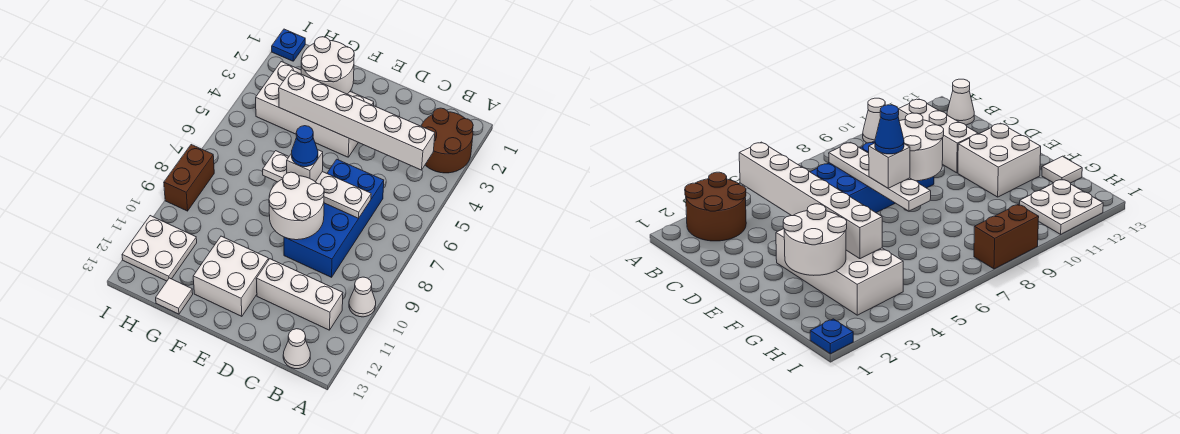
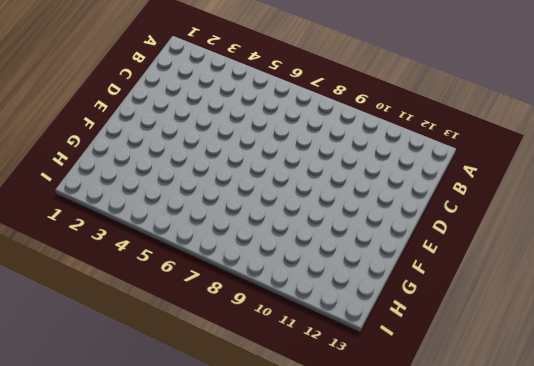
none -> brown 2x2 round brick [421,108,473,173]
none -> white 1x1 cone [349,277,376,317]
none -> white 1x3 brick [256,259,343,330]

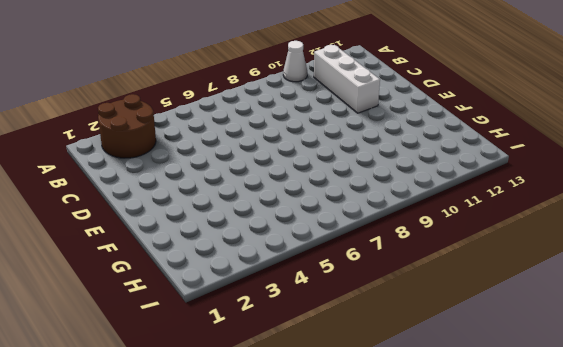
none -> white 1x1 cone [283,329,310,369]
none -> blue 2x4 brick [284,159,384,277]
none -> white 2x4 brick [256,62,374,157]

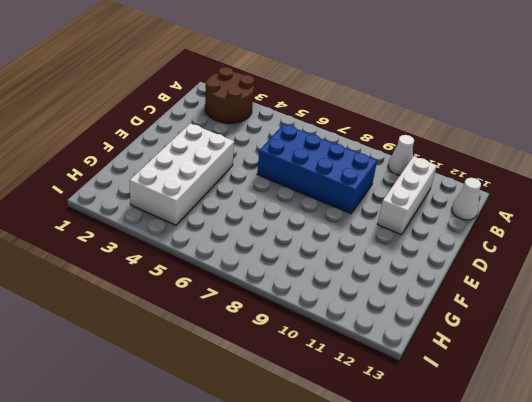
none -> white 2x2 brick [193,236,269,316]
none -> white 1x1 tile [156,278,193,314]
none -> white 2x2 plate [122,216,197,281]

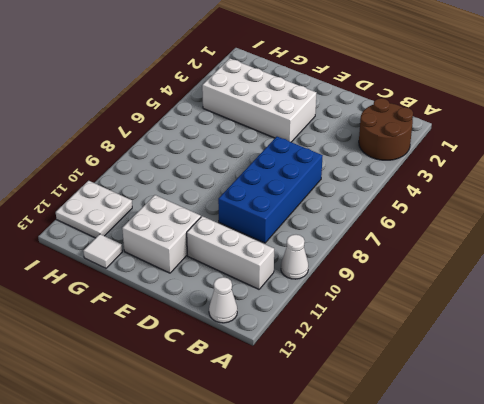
none -> blue 1x1 plate [272,29,305,61]
none -> brown 1x2 brick [164,145,214,211]
none -> white 1x6 brick [279,70,435,170]

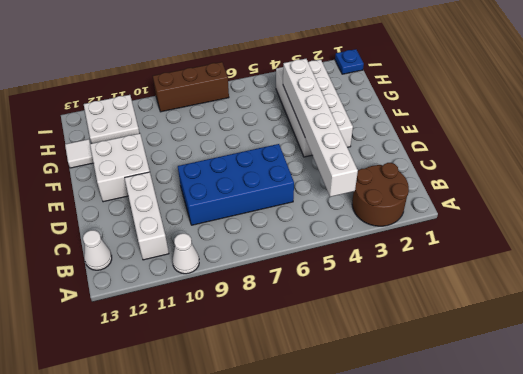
brown 1x3 brick [153,62,229,112] -> brown 1x2 brick [164,145,214,211]
none -> white 1x4 plate [263,151,371,218]
none -> white 2x2 round brick [269,172,324,240]
none -> white 2x2 round brick [301,37,354,94]

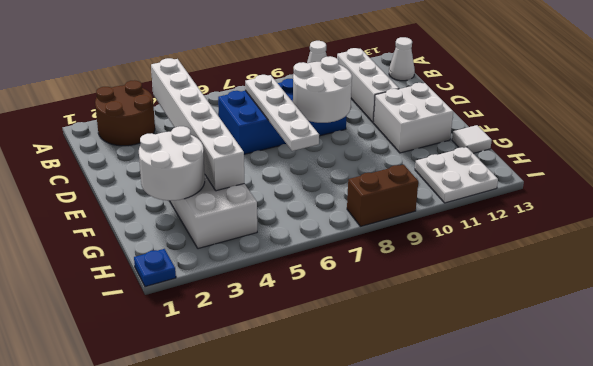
none -> white 1x1 brick [287,150,323,182]
none -> blue 1x1 cone [292,126,318,167]

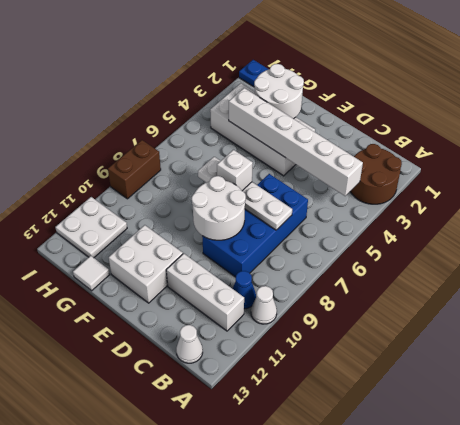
blue 1x1 cone [233,271,256,309] -> blue 1x1 cone moved to [292,126,318,167]

